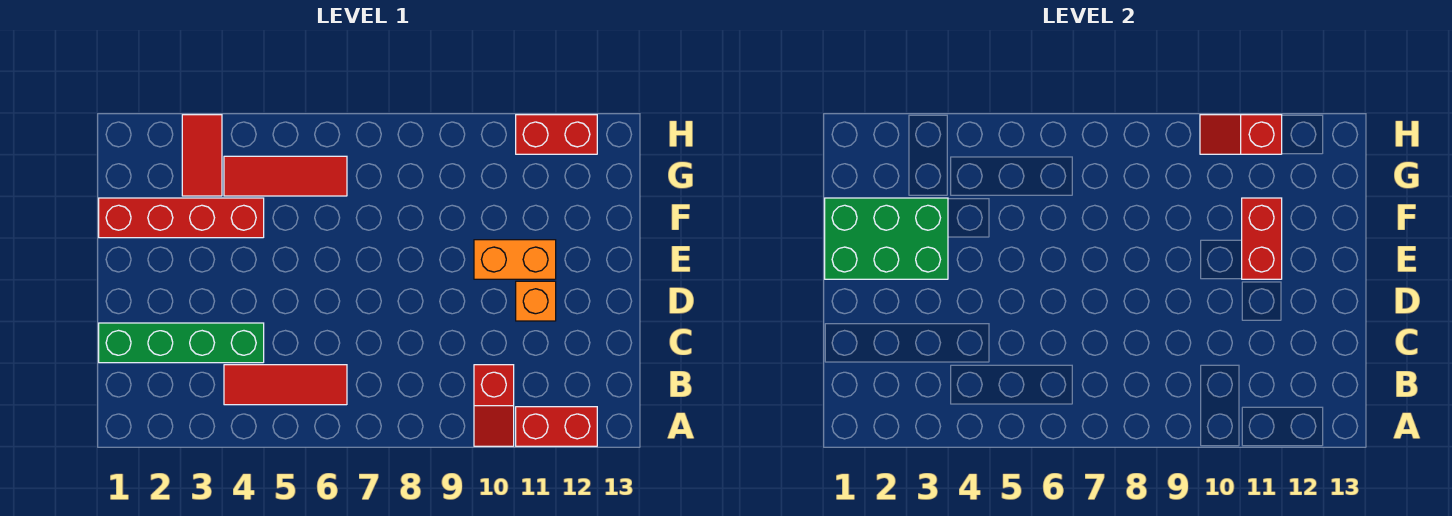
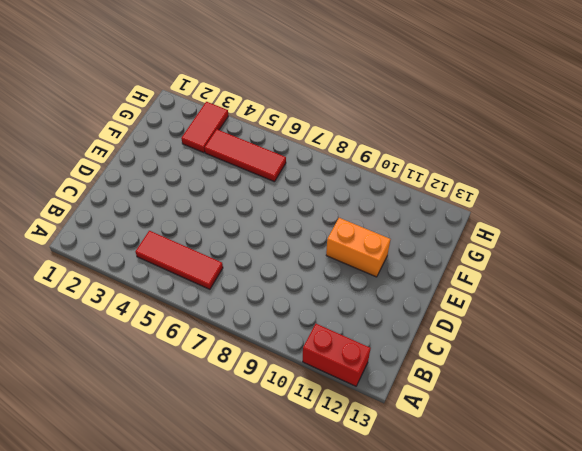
none -> red 1x2 slope [474,365,514,446]
none -> green 1x4 brick [99,323,264,363]
none -> orange 1x1 brick [516,281,556,321]

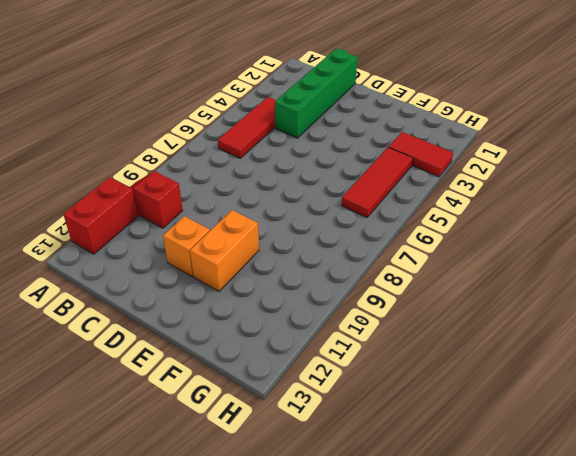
none -> red 1x4 brick [99,198,264,238]
none -> red 1x2 brick [516,115,597,154]
none -> green 2x3 brick [825,198,948,279]

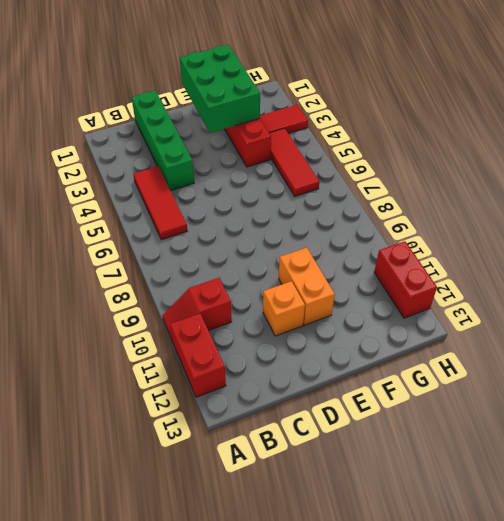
none -> red 1x2 brick [1242,198,1282,279]
none -> red 1x2 slope [1200,115,1282,154]

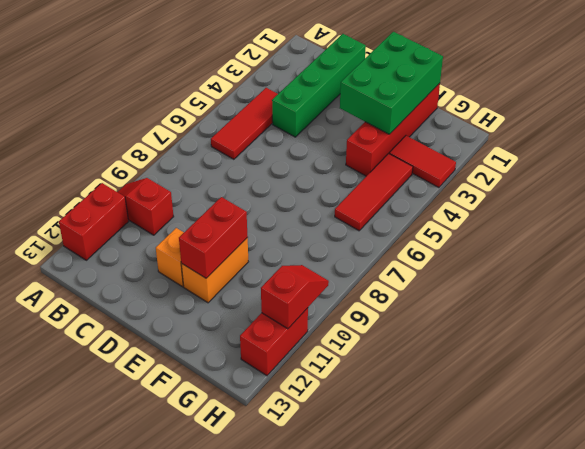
red 1x2 brick [179,197,248,278] -> red 1x2 brick turned to [1242,198,1282,279]

